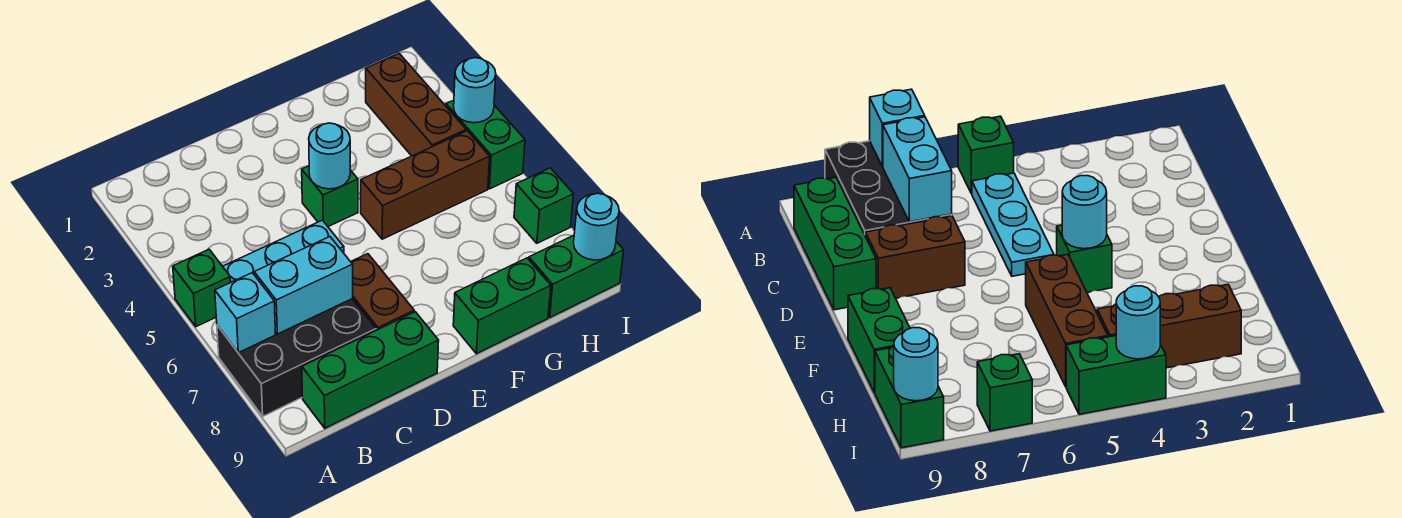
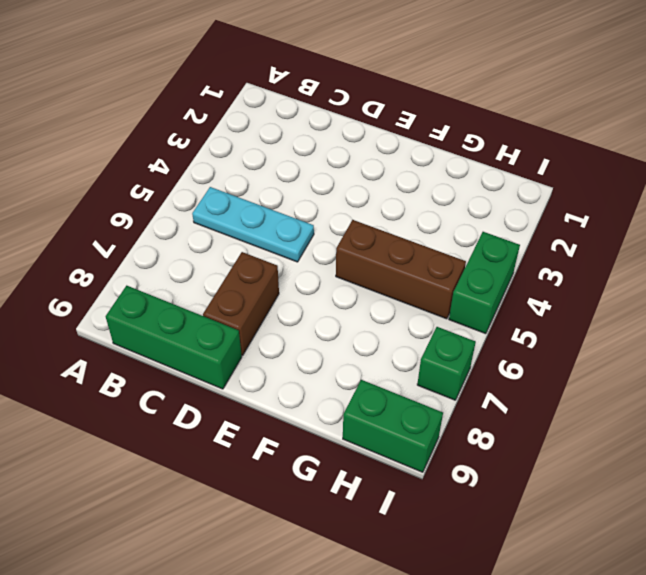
none -> green 1x1 brick [173,249,231,327]
none -> black 2x3 brick [217,299,376,416]
none -> green 1x1 brick [302,166,358,226]

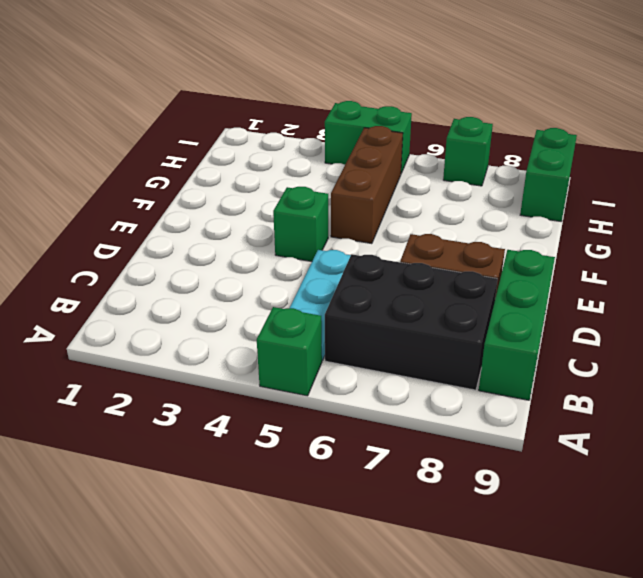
black 2x3 brick [325,254,498,390] -> black 2x3 brick turned to [217,299,376,416]
none -> green 1x2 brick [453,258,551,354]
none -> brown 1x3 brick [366,53,466,156]
none -> cyan 1x1 brick [215,273,276,353]

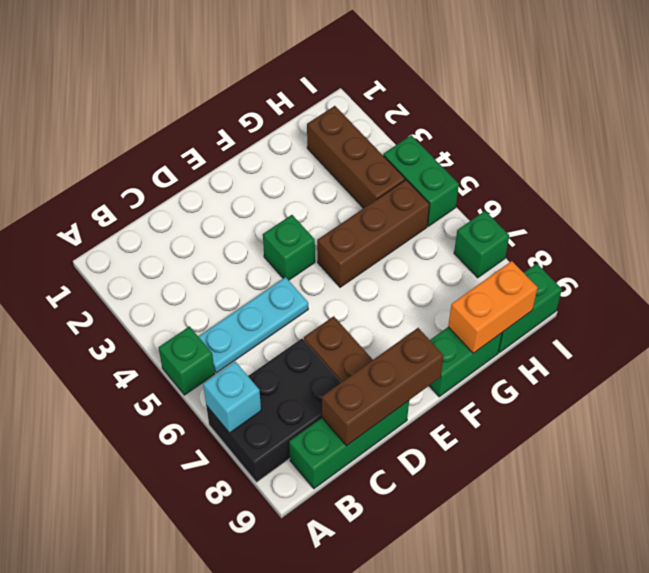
brown 1x3 brick [322,328,444,446] -> none
orange 1x2 brick [448,261,538,353] -> none
none -> cyan 1x2 brick [254,237,353,334]
none -> cyan 1x1 round brick [309,123,350,189]
none -> cyan 1x1 round brick [454,58,496,123]

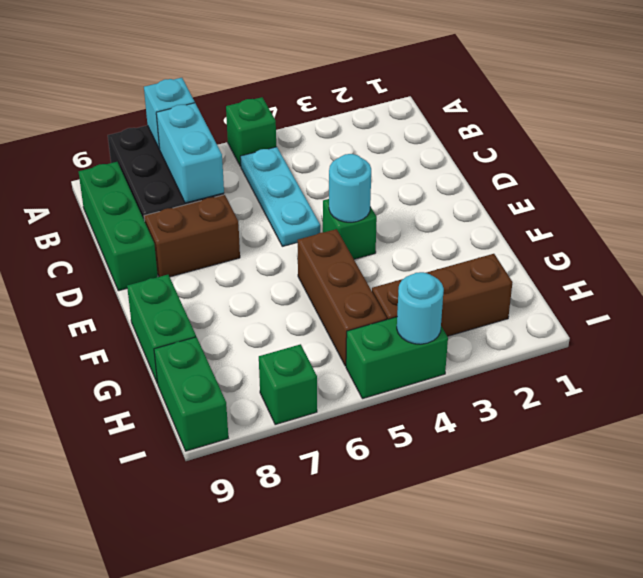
none -> cyan 1x1 round brick [574,193,619,260]

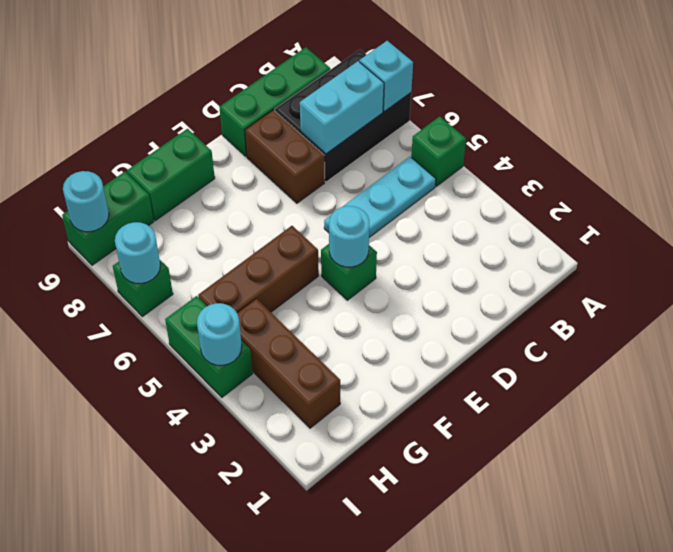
cyan 1x1 round brick [115,222,160,284] -> none

